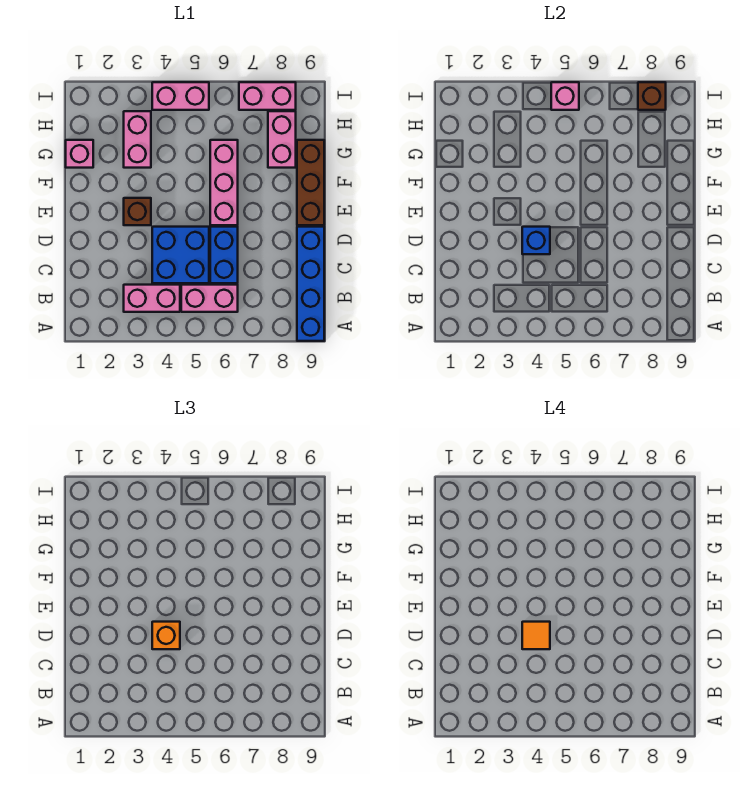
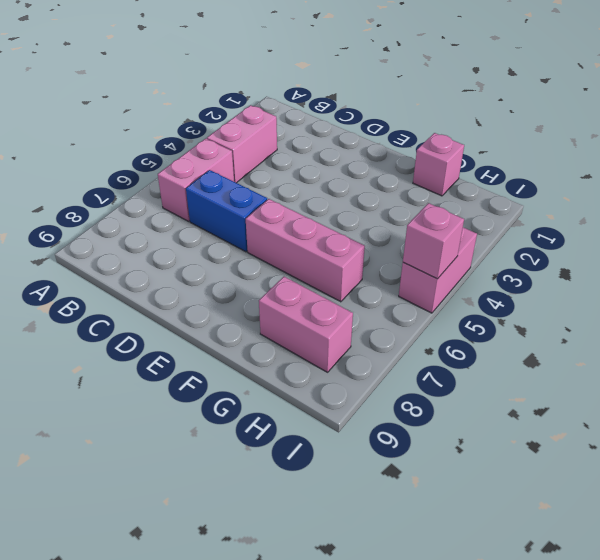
none -> blue 1x4 brick [297,227,324,341]
none -> blue 2x2 brick [152,227,209,283]
none -> brown 1x1 brick [124,198,151,225]

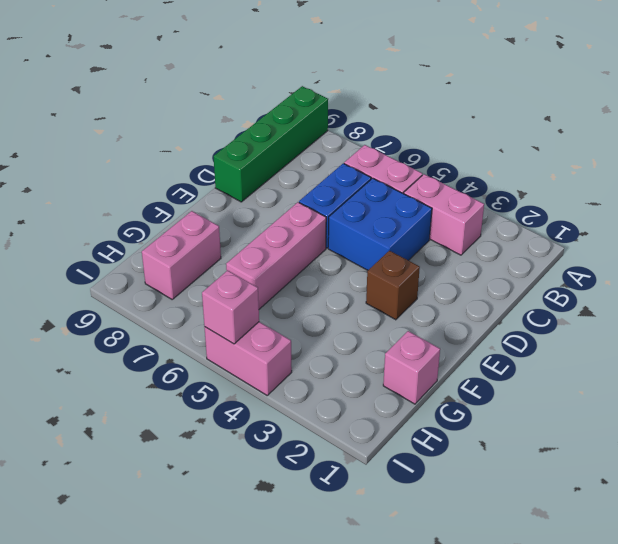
green 1x4 brick [214,86,328,202] -> blue 1x4 brick [297,227,324,341]
none -> brown 1x3 brick [297,140,324,225]
none -> pink 1x2 brick [124,111,151,168]
none -> pink 1x2 brick [239,82,296,110]

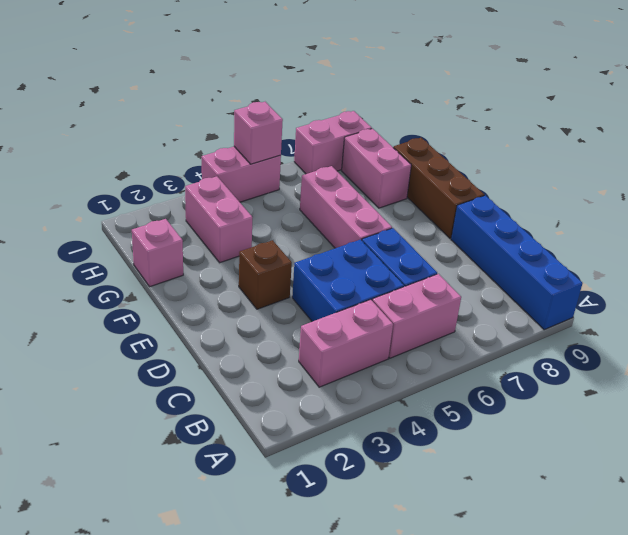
none -> blue 1x1 brick [522,227,550,254]
none -> brown 1x1 brick [638,82,666,110]
none -> orange 1x1 brick [152,622,180,649]

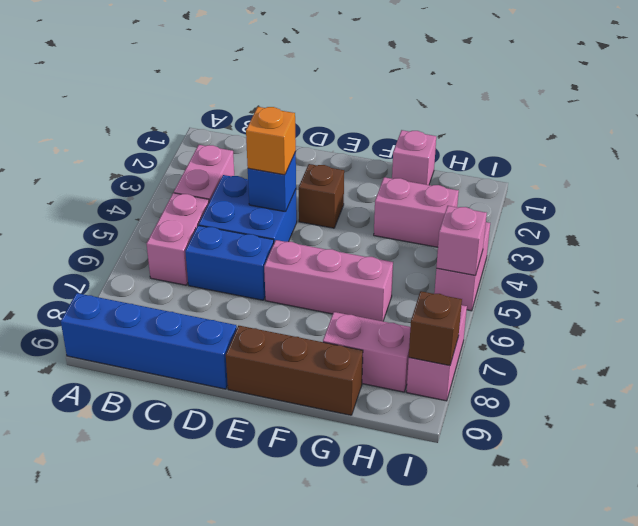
none -> orange 1x1 tile [522,622,550,649]

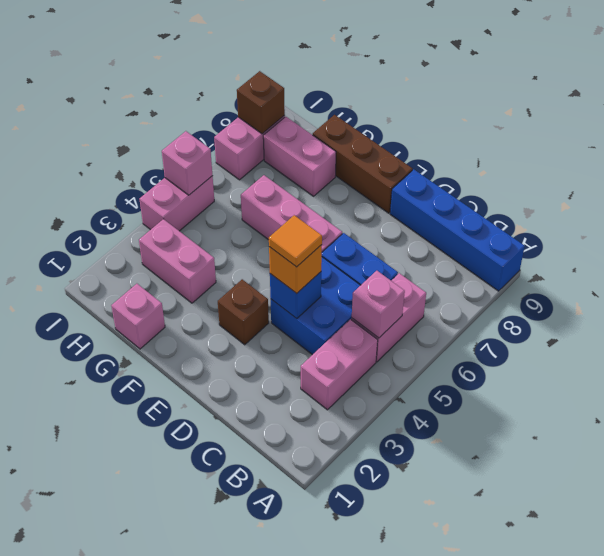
pink 1x1 brick [352,271,405,338] -> none

